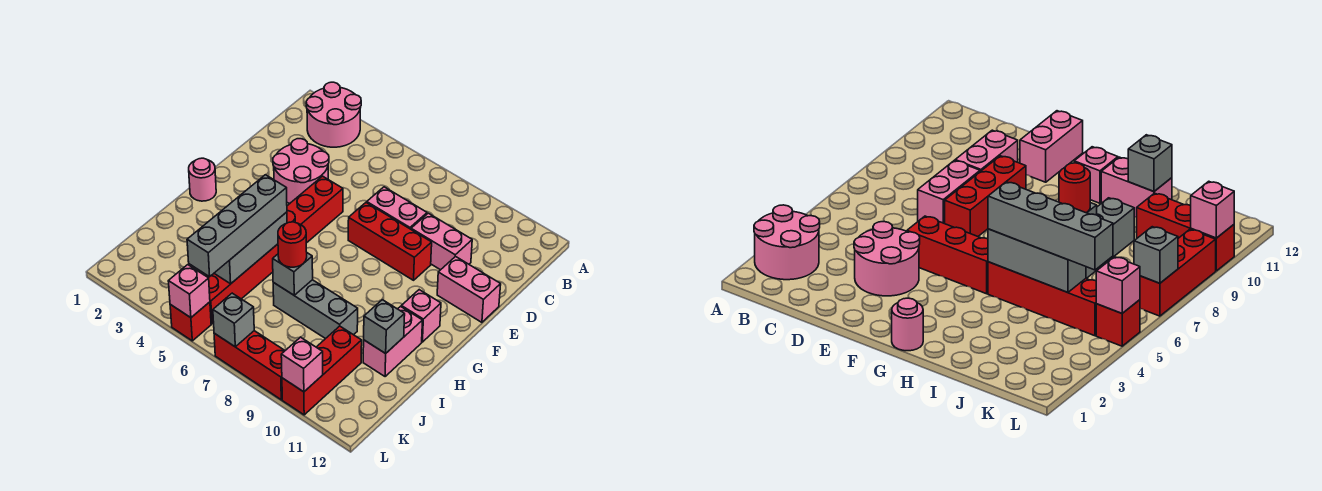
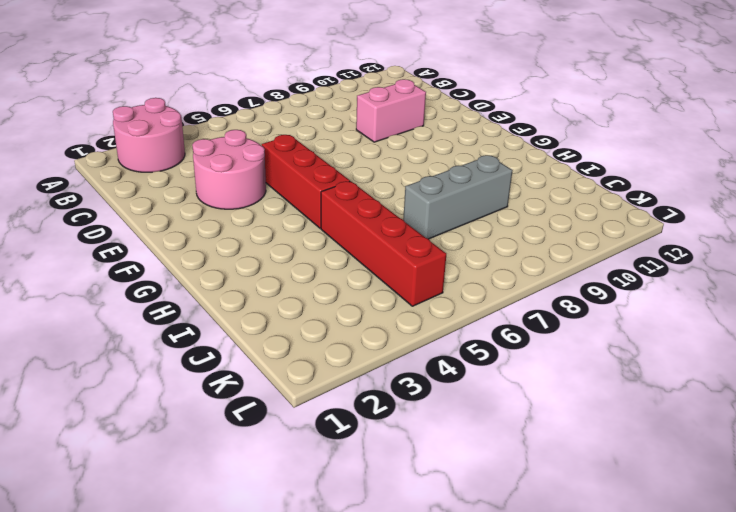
none -> pink 1x2 brick [367,187,427,229]
none -> red 1x3 brick [348,203,432,280]
none -> pink 1x2 brick [437,256,501,322]

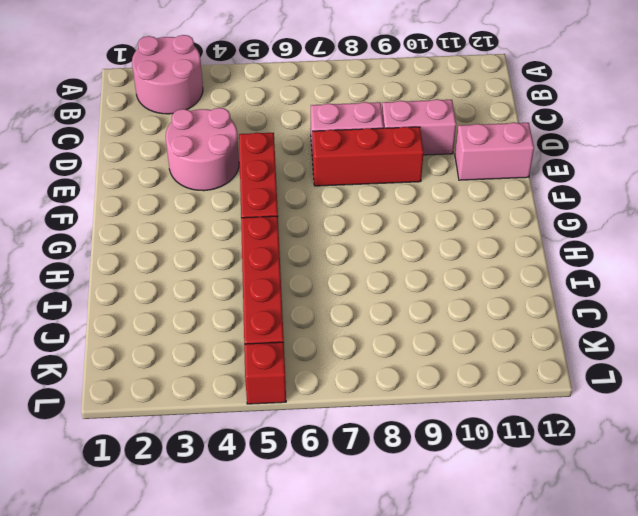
none -> pink 1x1 round brick [189,158,216,201]
none -> pink 1x1 brick [401,290,441,342]
none -> pink 1x2 brick [363,306,423,377]

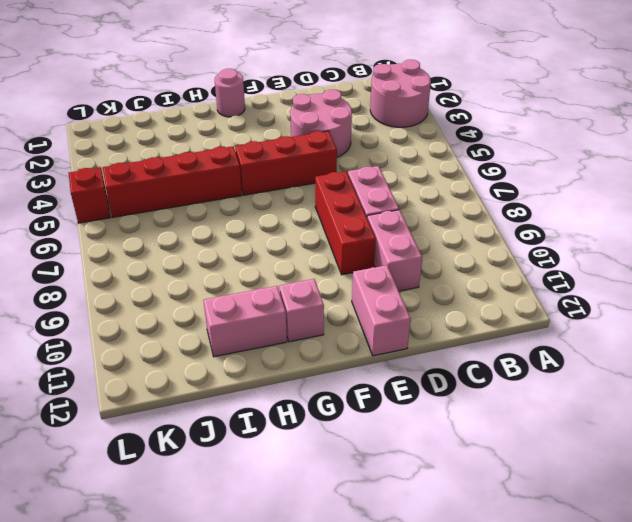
none -> grey 1x3 brick [273,280,358,339]
none -> red 1x3 brick [282,326,362,415]
none -> red 1x3 brick [214,331,285,400]

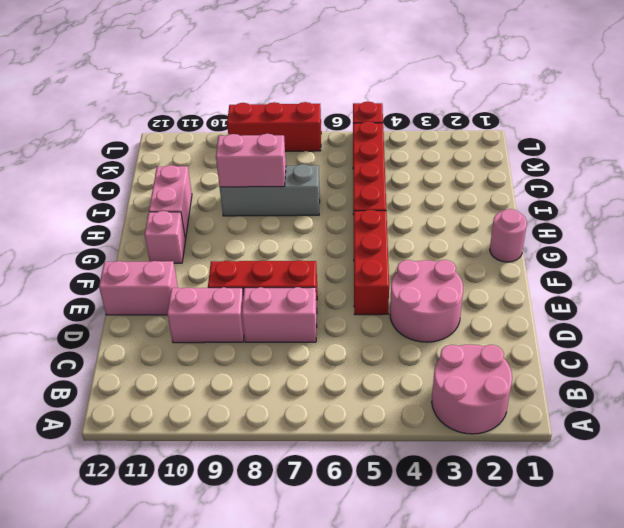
pink 1x2 brick [216,134,286,187] -> none
none -> red 1x3 brick [282,326,362,415]
none -> grey 1x3 brick [214,212,287,284]
none -> grey 1x1 brick [273,253,313,295]

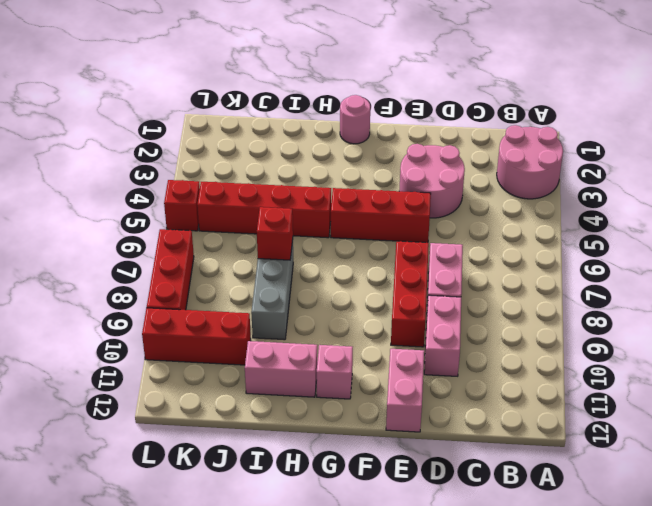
red 1x1 brick [257,207,293,260] -> grey 1x1 brick [273,253,313,295]
none -> grey 1x3 brick [214,212,287,284]
none -> grey 1x1 brick [364,300,405,353]
none -> pink 1x1 brick [168,265,210,318]

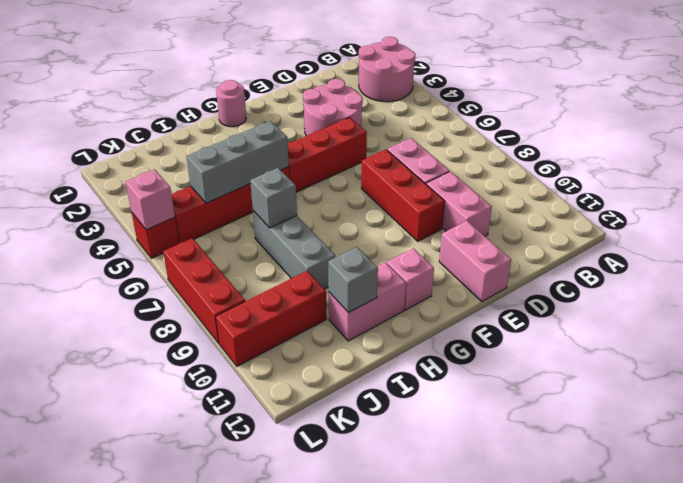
none -> grey 1x1 brick [213,293,254,347]
none -> pink 1x1 brick [281,337,323,392]
none -> grey 1x4 brick [187,175,287,277]

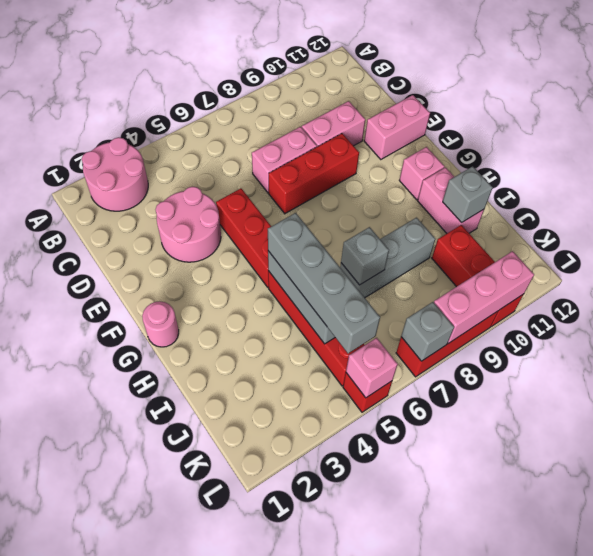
pink 1x3 brick [434,251,534,344] -> pink 1x1 brick [281,337,323,392]
none -> red 1x1 round brick [278,222,307,267]

